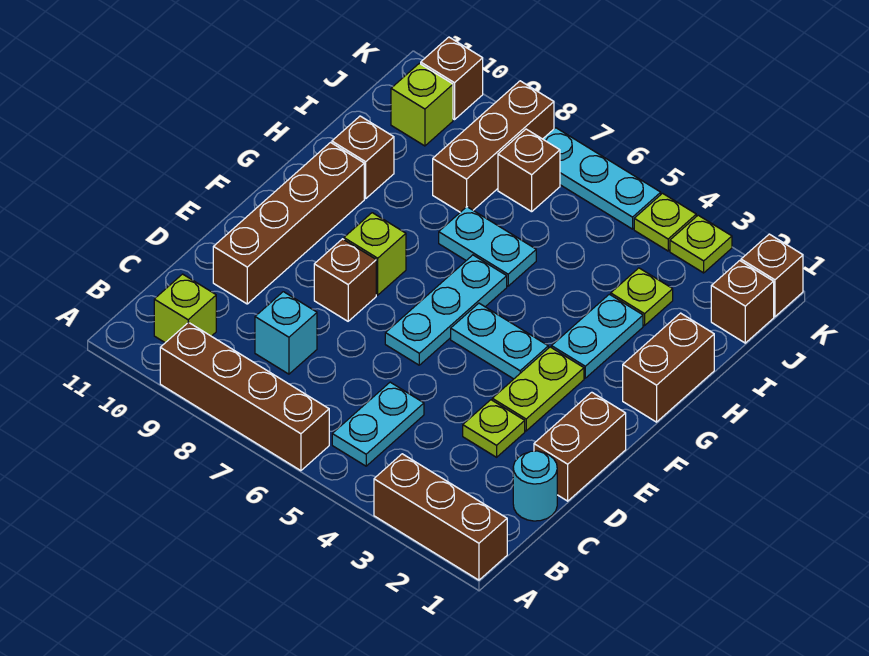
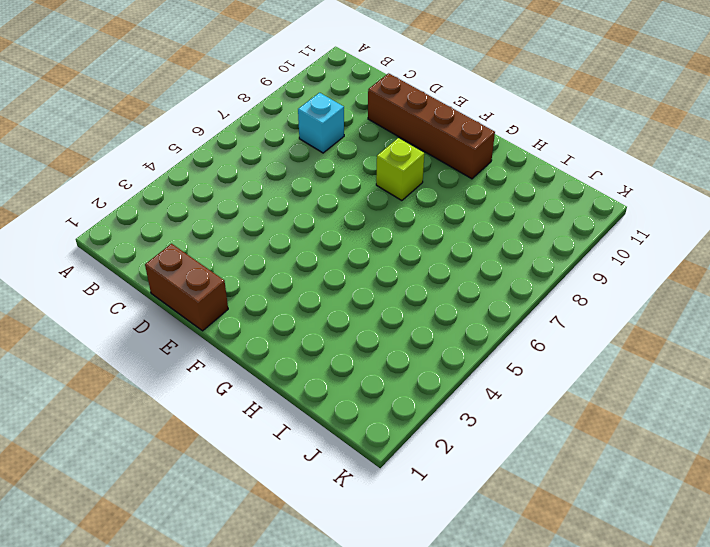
none -> brown 1x3 brick [374,454,507,580]
none -> brown 1x4 brick [160,322,329,471]
none -> cyan 1x2 plate [332,382,424,466]

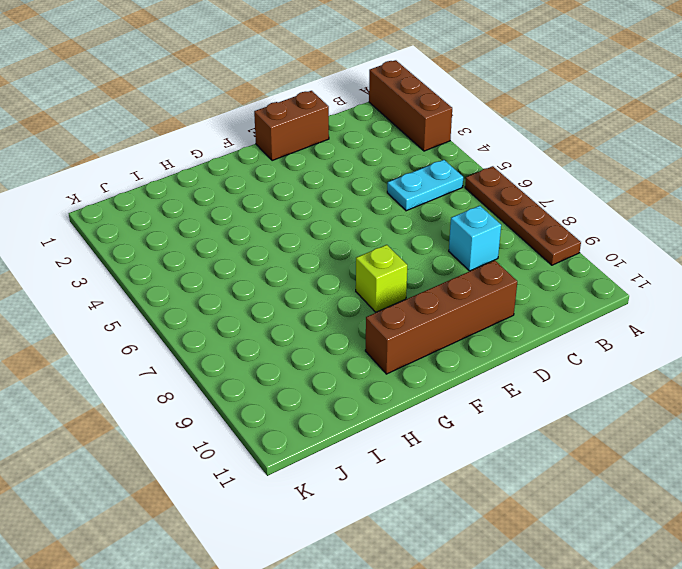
brown 1x4 plate [465,166,581,265] -> brown 1x4 brick [160,322,329,471]
none -> lime 1x1 brick [154,274,216,343]
none -> cyan 1x1 round brick [513,451,557,521]
none -> lime 1x1 plate [463,400,525,457]

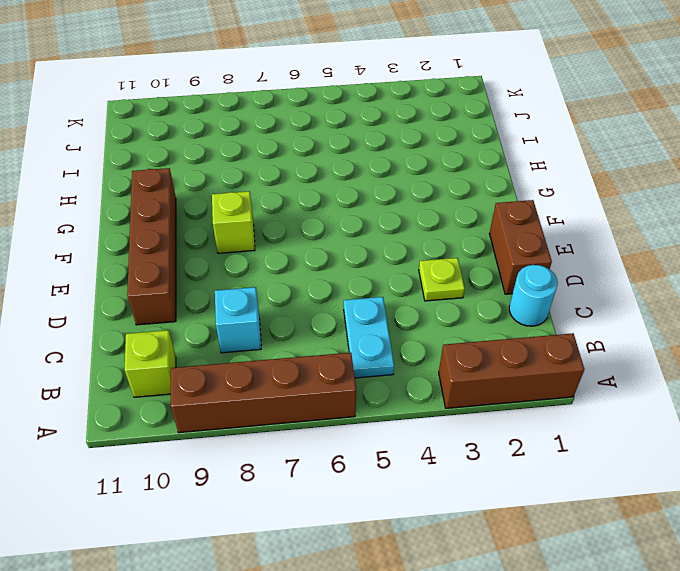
none -> lime 1x2 plate [492,347,584,431]
none -> cyan 1x3 plate [385,255,507,365]
none -> brown 1x1 brick [314,239,376,321]

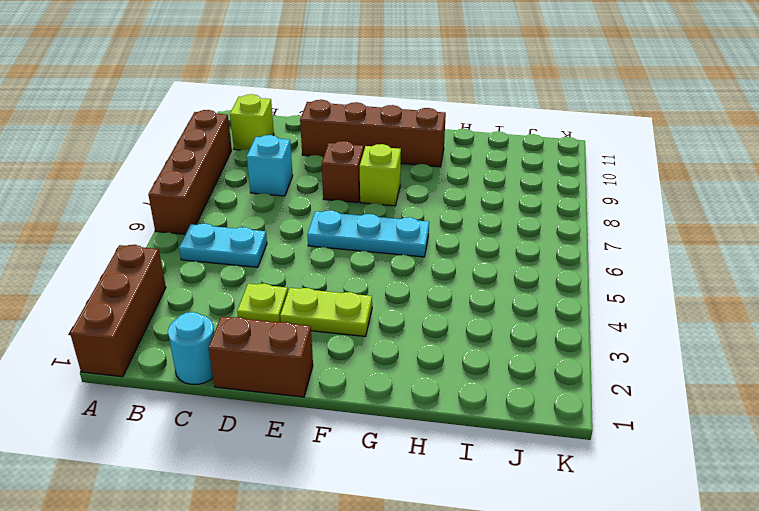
none -> cyan 1x2 plate [451,303,548,379]
none -> brown 1x2 brick [623,313,714,422]
none -> cyan 1x2 plate [551,294,643,378]

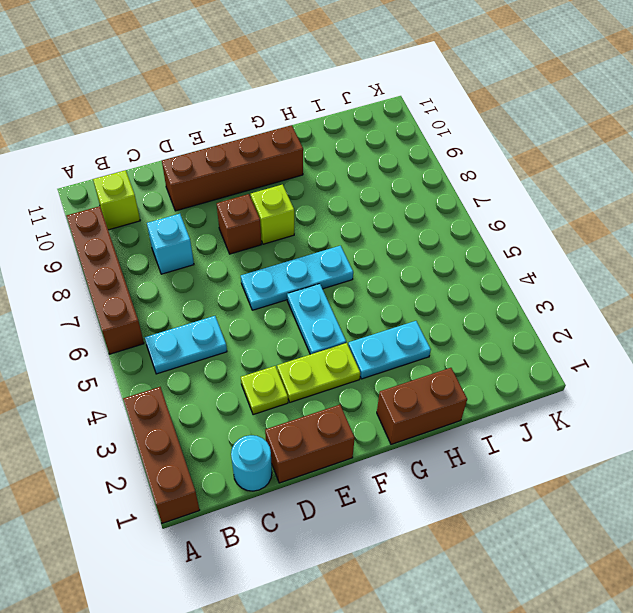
none -> cyan 1x2 plate [439,207,536,286]
none -> brown 1x1 brick [332,116,394,198]
none -> lime 1x1 plate [611,268,673,326]

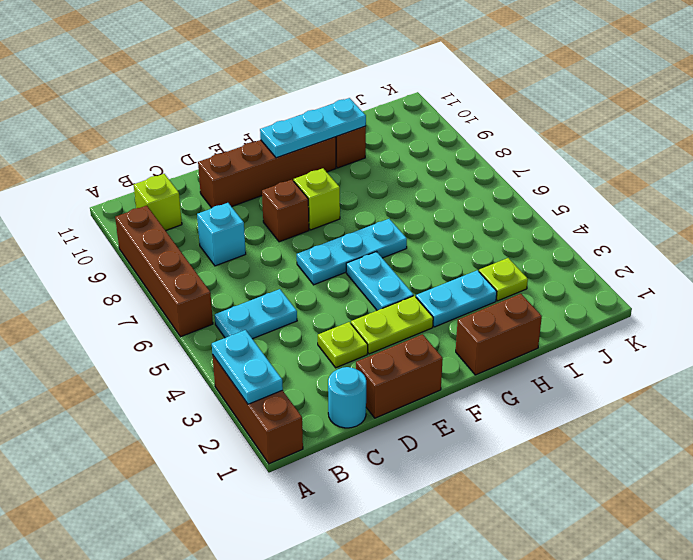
cyan 1x2 plate [212,330,283,404] -> cyan 1x2 plate moved to [439,207,536,286]
cyan 1x3 plate [260,98,366,158] -> cyan 1x3 plate turned to [543,128,661,229]
none -> brown 1x3 brick [433,81,554,212]
none -> brown 1x1 brick [711,261,774,343]
none -> brown 1x1 brick [498,129,560,212]

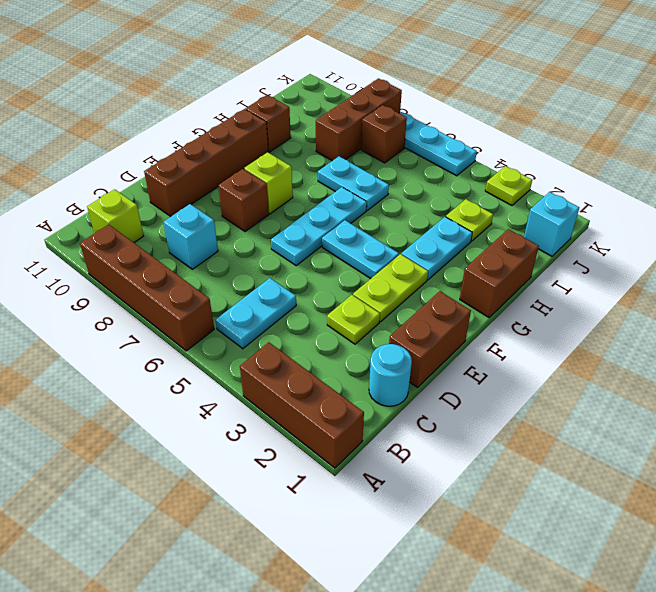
cyan 1x1 brick [524,192,579,256] -> brown 1x1 brick [711,261,774,343]
none -> lime 1x1 brick [391,63,453,146]
none -> brown 1x1 brick [741,234,803,317]
none -> lime 1x1 plate [634,193,696,251]

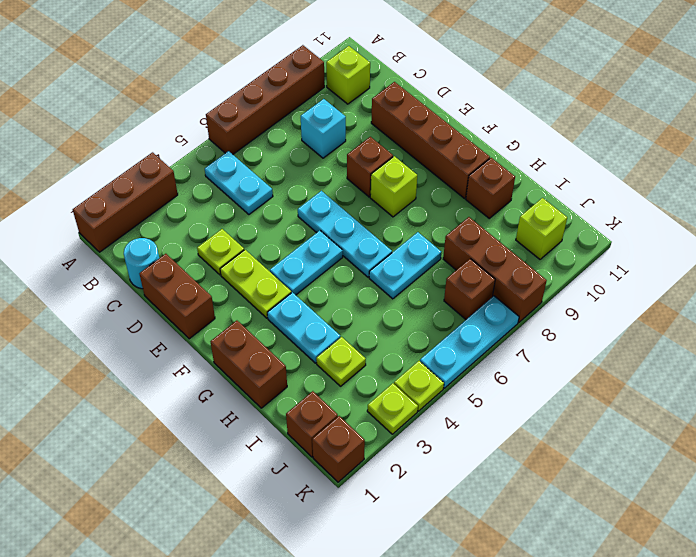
none -> brown 1x1 brick [421,37,483,120]

